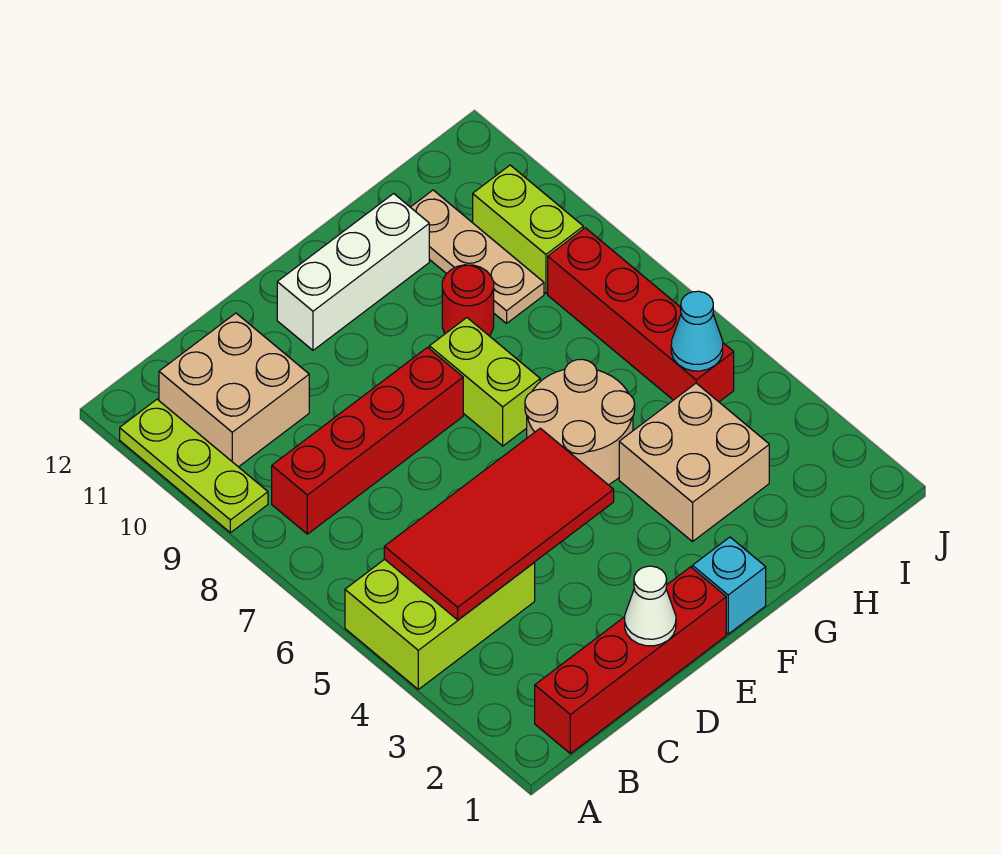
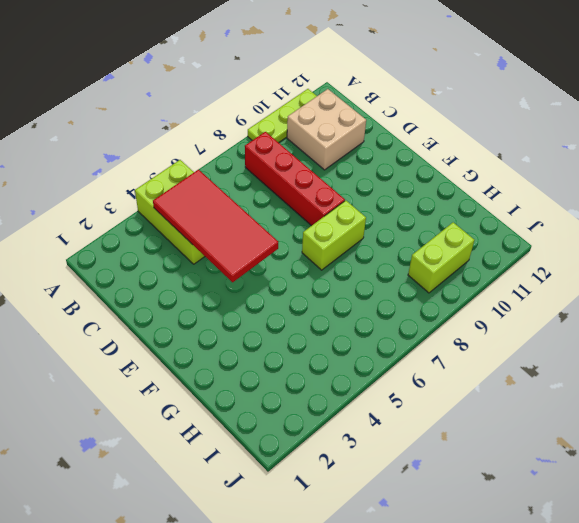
none -> red 1x4 brick [535,567,726,754]
none -> white 1x3 brick [277,194,429,350]
none -> cyan 1x1 brick [692,537,766,634]

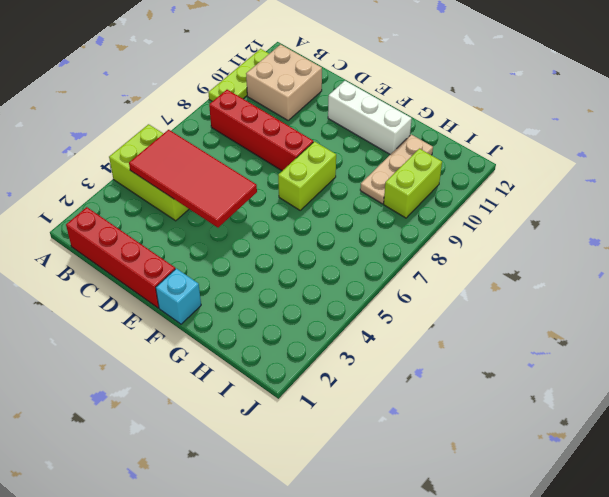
none -> tan 2x2 round brick [525,359,635,485]
none -> tan 2x2 brick [619,383,769,542]
none -> red 1x1 round brick [442,265,494,336]

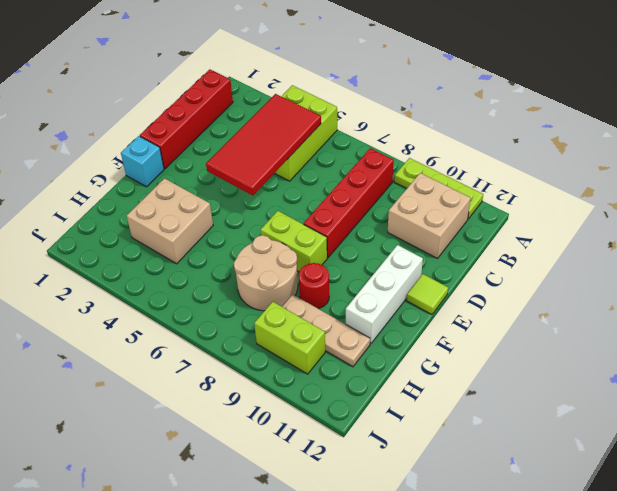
lime 1x1 tile [406,274,448,315] -> none
tan 2x2 round brick [234,235,298,311] -> tan 2x2 round brick moved to [525,359,635,485]
none -> red 1x4 brick [548,228,734,402]
none -> white 1x1 cone [625,566,676,646]
none -> cyan 1x1 cone [671,291,723,371]

